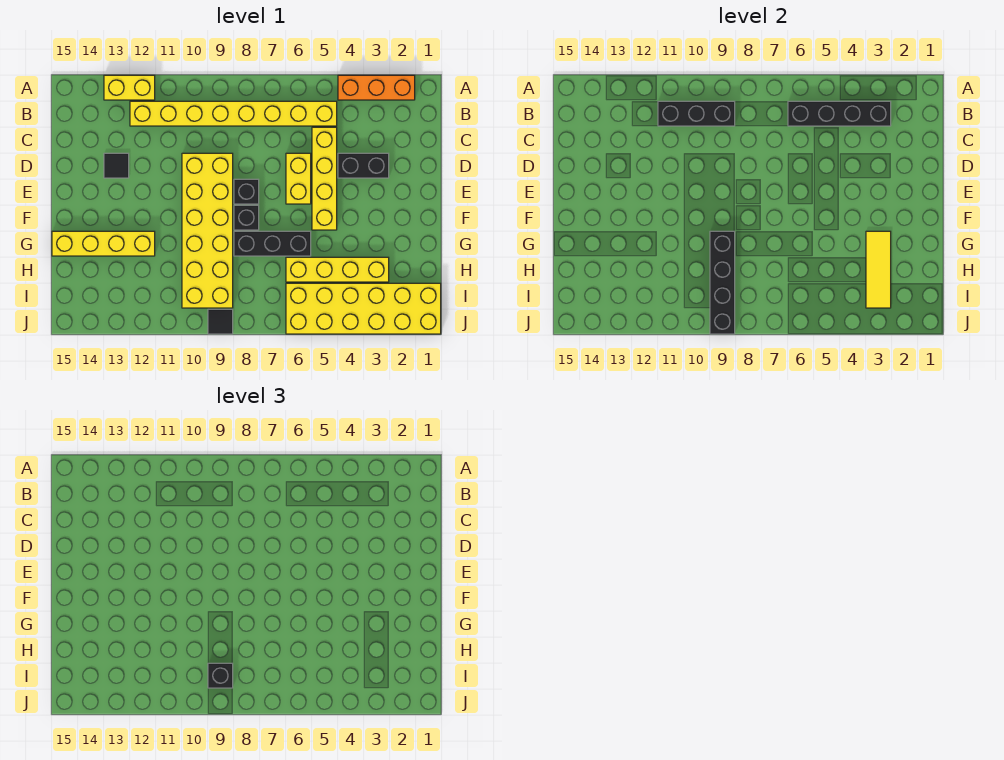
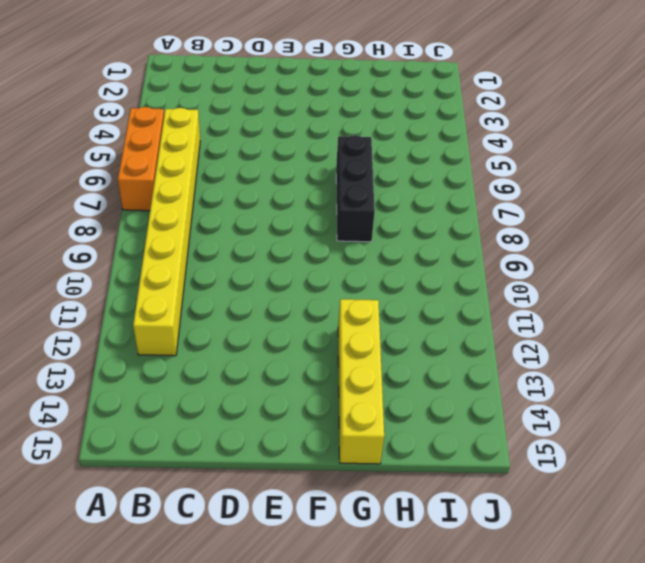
orange 1x3 brick [118,107,164,211] -> orange 1x3 brick moved to [338,75,415,100]
none -> yellow 1x2 brick [104,75,155,100]
none -> yellow 1x4 brick [312,127,337,230]
none -> black 1x2 brick [338,153,389,178]

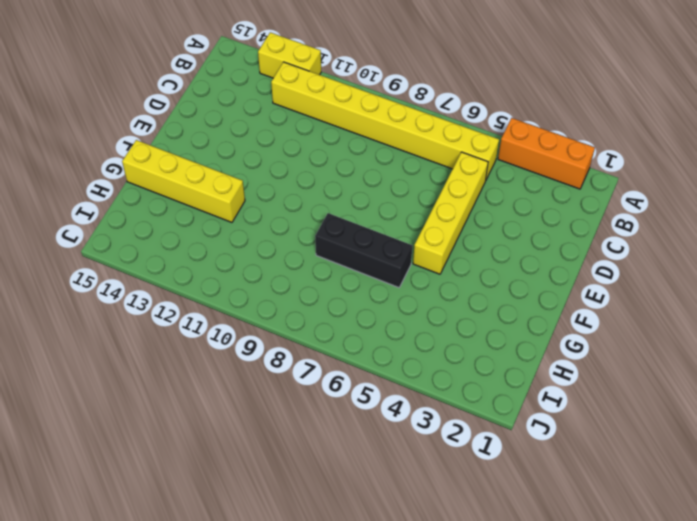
none -> black 1x2 brick [338,153,389,178]
none -> yellow 1x2 brick [286,153,311,204]
none -> yellow 2x6 brick [182,153,233,308]

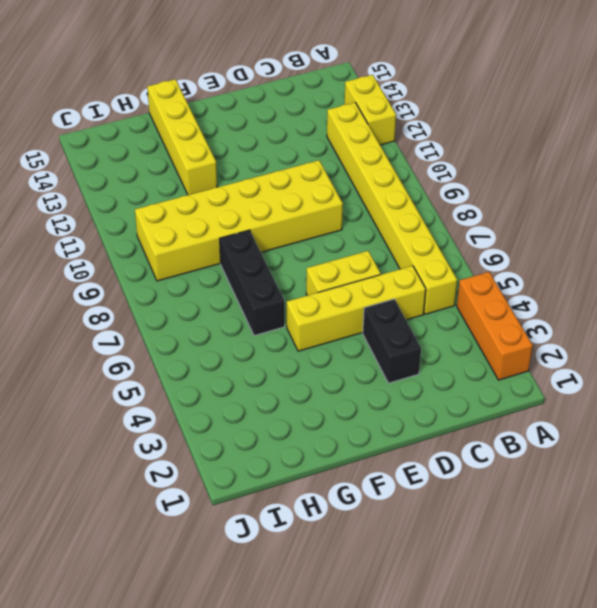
none -> black 1x1 tile [104,153,129,178]
none -> black 1x1 brick [234,179,259,204]
none -> black 1x1 brick [234,205,259,230]

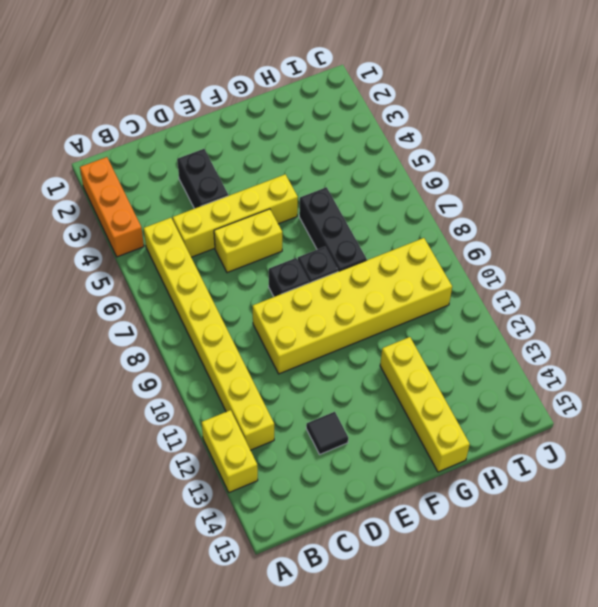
none -> yellow 1x4 brick [286,257,389,282]
none -> yellow 2x6 brick [286,283,441,334]
none -> black 1x1 tile [208,309,233,334]

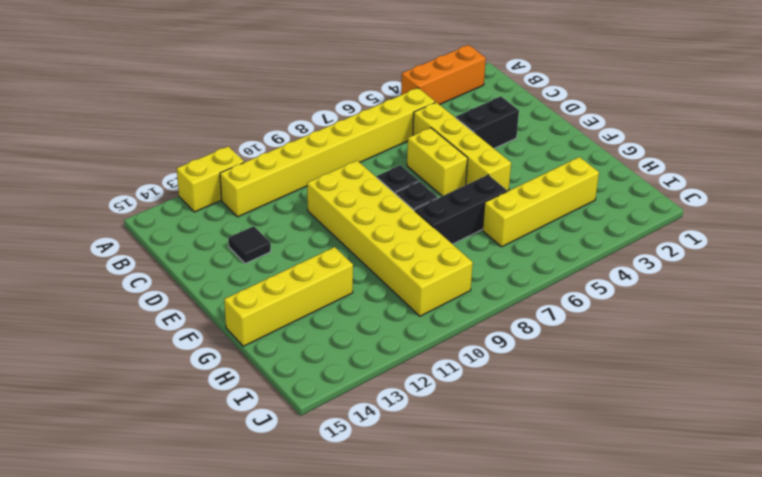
none -> yellow 2x6 brick [286,283,441,334]
none -> black 1x1 tile [208,309,233,334]
none -> black 1x4 brick [788,101,891,126]

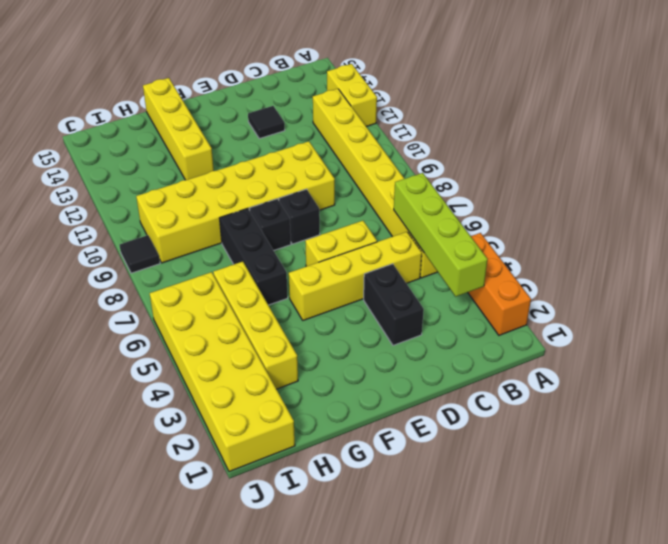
lime 1x4 brick [394,173,488,296] -> black 1x4 brick [788,101,891,126]
none -> black 1x3 brick [658,101,735,126]
none -> yellow 1x3 tile [866,231,891,308]
none -> black 1x4 brick [710,231,735,334]

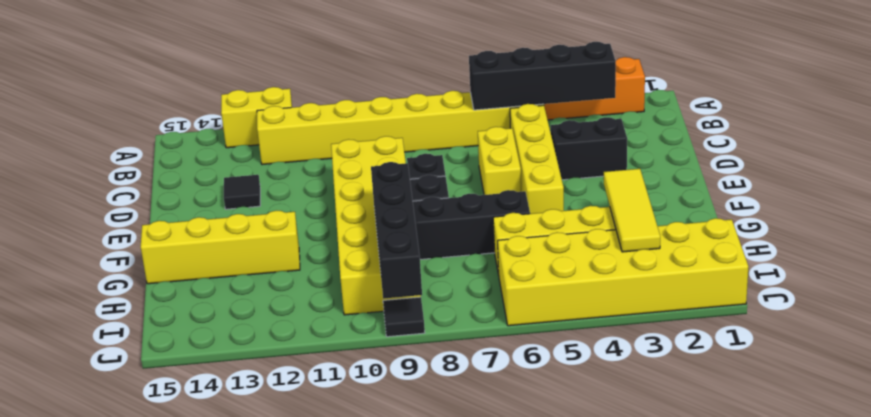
none -> black 1x3 brick [658,101,735,126]
none -> black 1x1 brick [208,663,233,688]

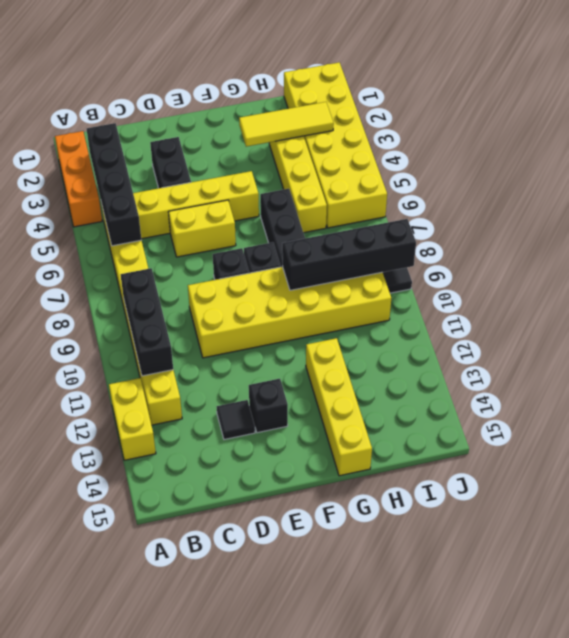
black 1x1 brick [249,379,288,433] -> black 1x1 brick moved to [208,663,233,688]

